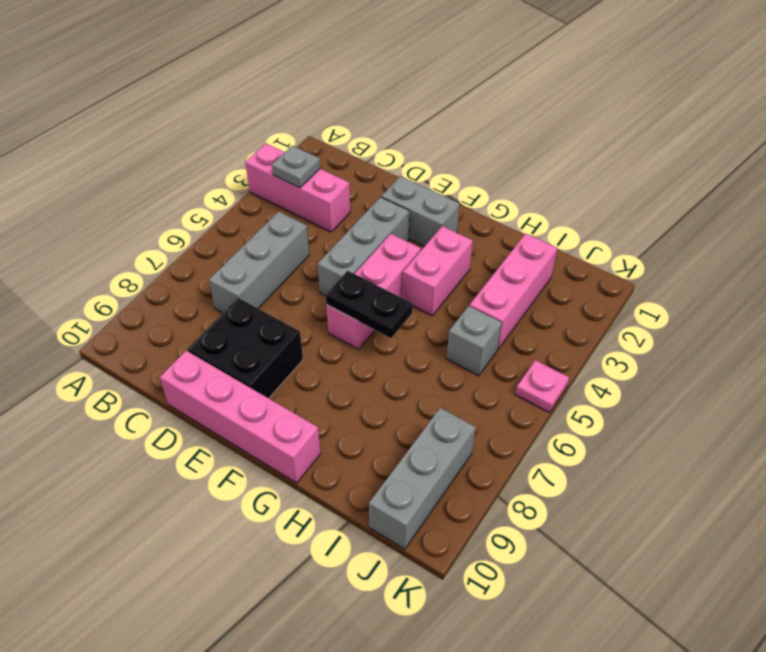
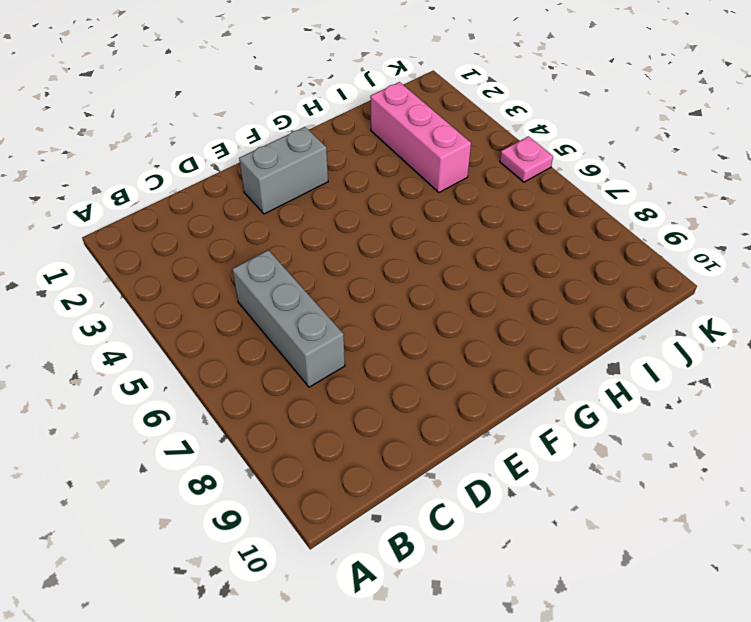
none -> pink 1x3 brick [245,143,350,232]
none -> black 2x2 brick [187,298,303,398]
none -> pink 1x4 brick [160,351,321,483]

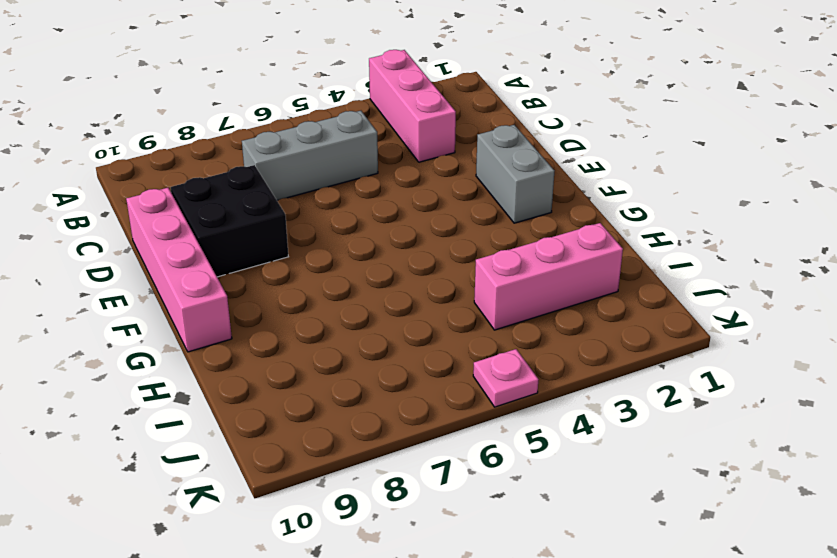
none -> grey 1x3 brick [318,197,409,296]
none -> pink 1x3 brick [326,234,421,349]
none -> pink 1x2 brick [402,226,473,316]

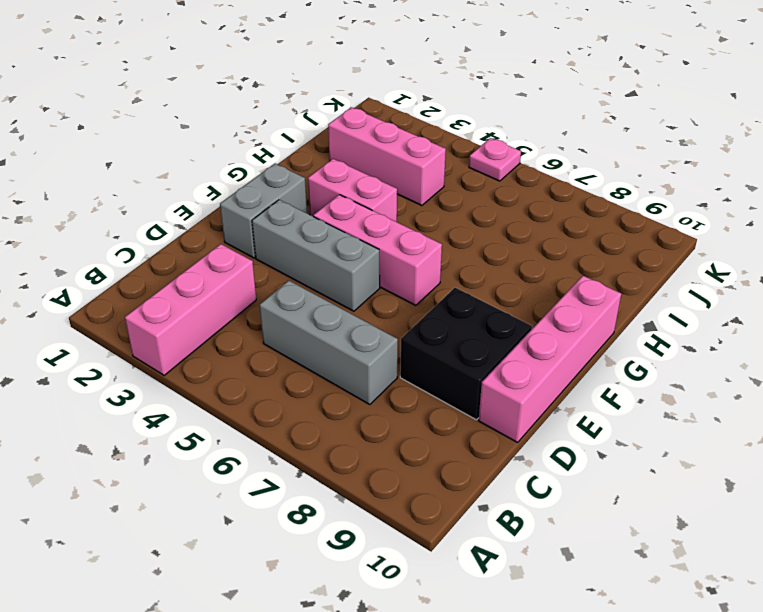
none -> grey 1x1 brick [447,306,502,376]
none -> grey 1x3 brick [369,408,476,549]
none -> grey 1x1 plate [272,146,320,188]

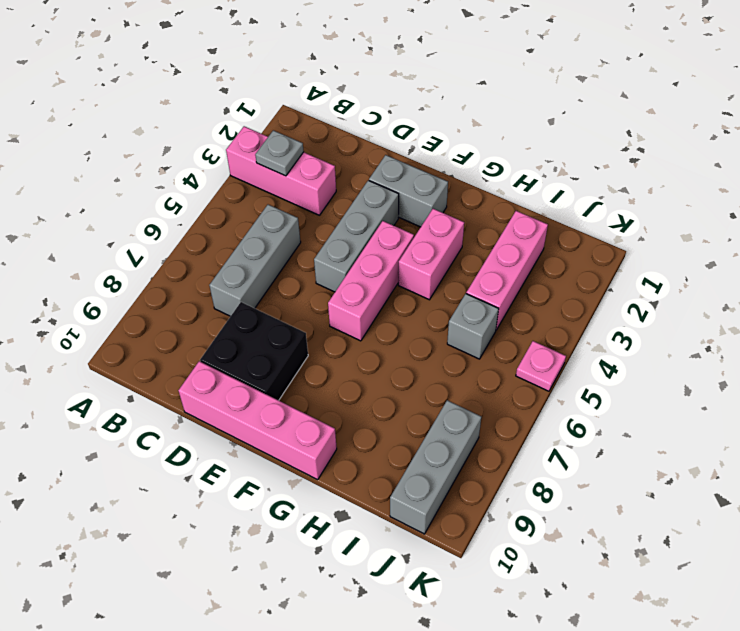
none -> black 1x2 plate [326,271,413,338]

